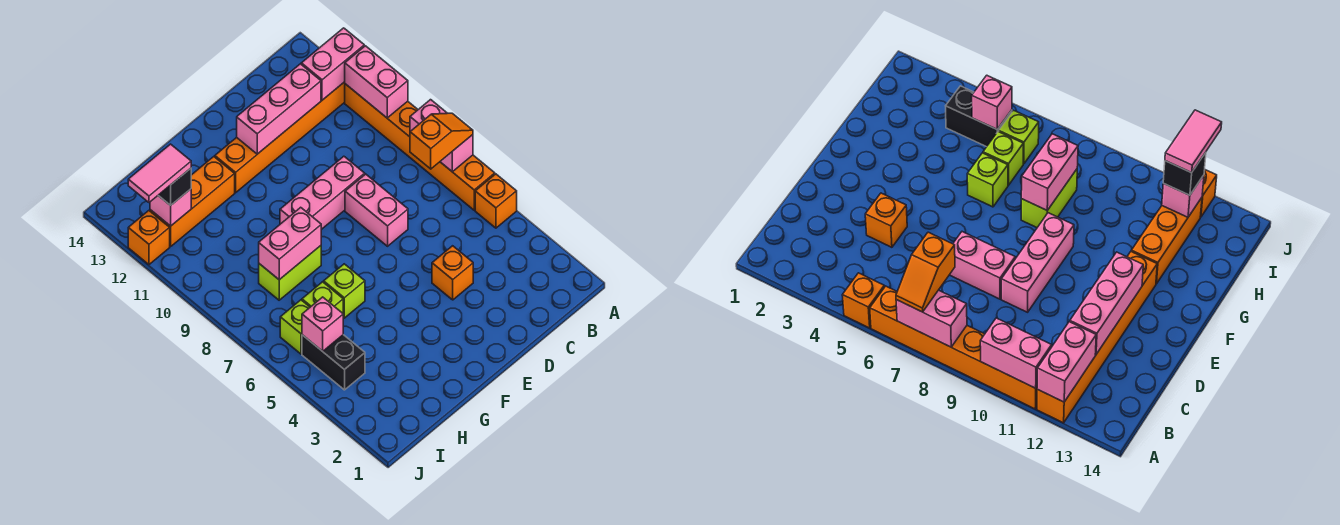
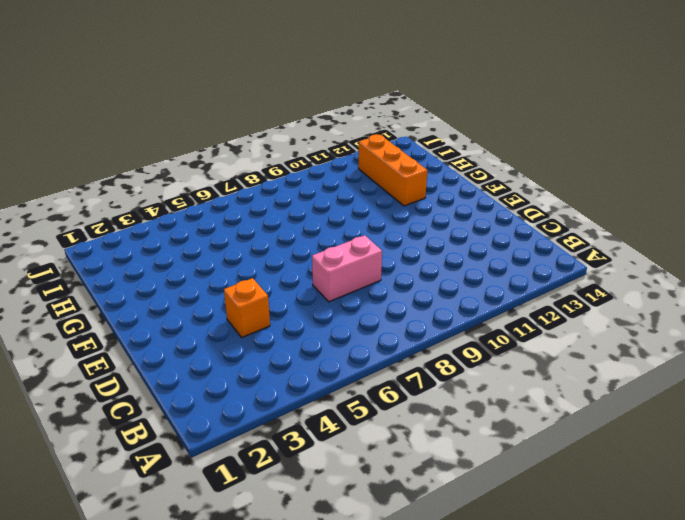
none -> orange 1x1 brick [475,174,517,228]
none -> orange 1x6 brick [345,84,495,210]
none -> orange 1x6 brick [215,82,345,193]

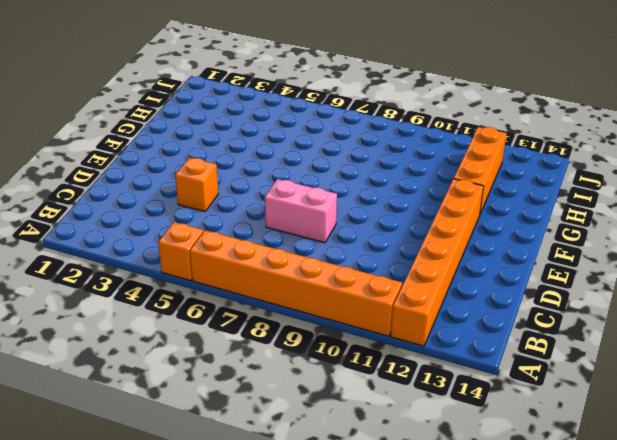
none -> pink 1x3 brick [280,156,365,229]
none -> lime 1x1 brick [324,264,365,318]
none -> lime 1x2 brick [259,246,321,300]

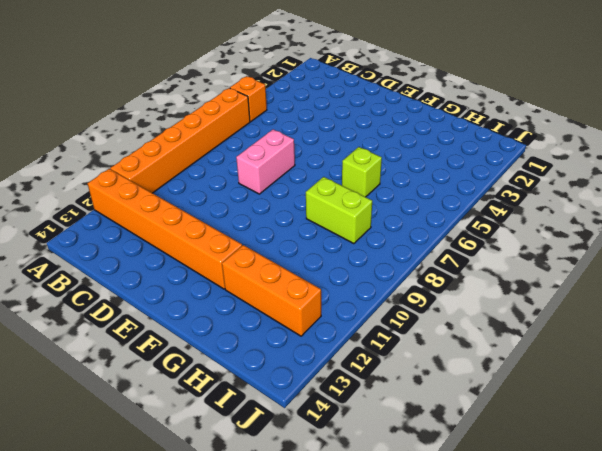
none -> orange 1x1 brick [432,246,473,300]
none -> pink 1x3 brick [280,156,365,229]
none -> lime 1x1 brick [302,282,343,313]

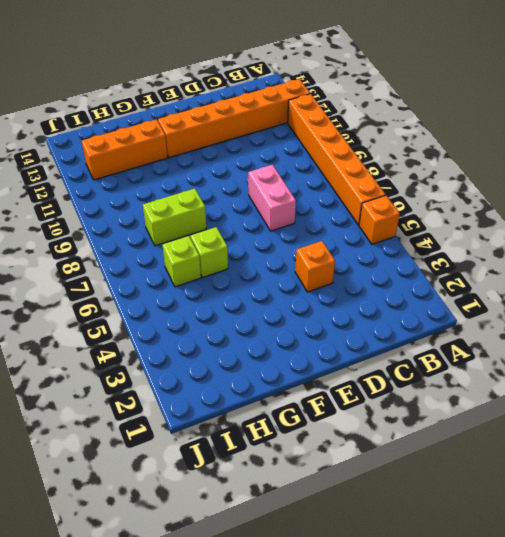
none -> pink 1x3 brick [280,156,365,229]
none -> black 1x2 brick [302,335,365,390]
none -> lime 1x1 brick [280,300,310,354]

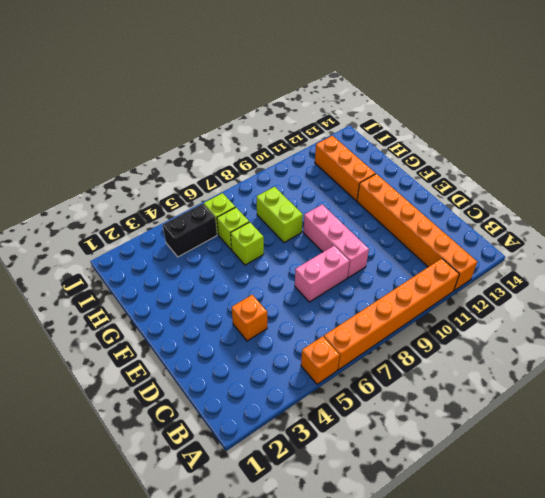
none -> orange 1x1 brick [128,211,170,264]
none -> pink 1x2 brick [410,100,473,172]
none -> pink 1x2 brick [345,46,408,118]

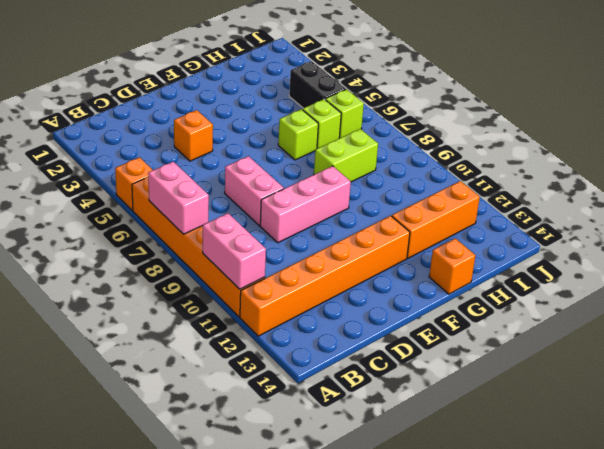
orange 1x1 brick [429,238,475,294] -> orange 1x1 brick moved to [128,211,170,264]
none -> pink 1x2 brick [301,28,364,100]
none -> pink 1x3 brick [237,64,321,154]
none -> pink 1x2 brick [259,207,321,280]

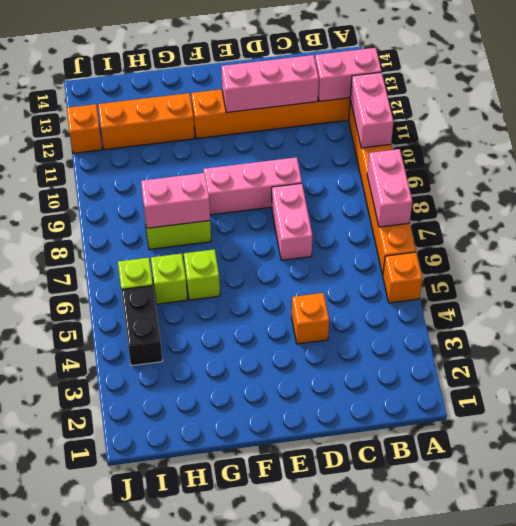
none -> pink 1x1 brick [302,297,343,351]
none -> pink 1x1 brick [150,189,191,226]
none -> orange 1x2 slope [410,113,473,169]

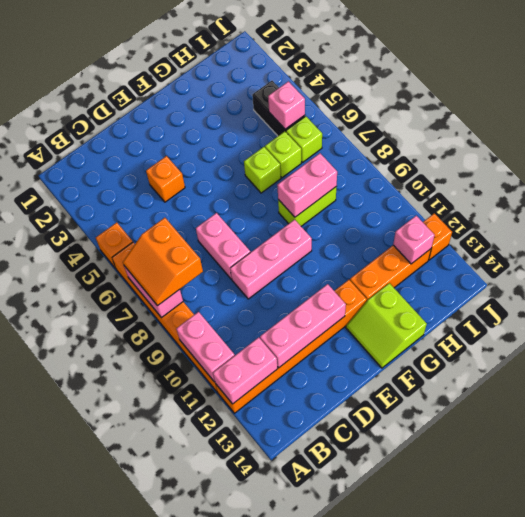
orange 2x2 slope [123,218,203,306] -> orange 1x2 slope [410,113,473,169]
lime 2x2 slope [346,283,427,368] -> none
none -> black 1x1 brick [158,168,191,205]
none -> pink 1x2 tile [128,144,191,202]

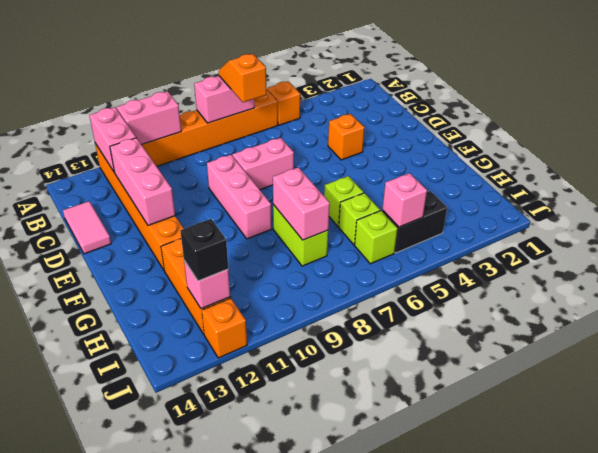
pink 1x2 tile [63,201,111,254] -> pink 1x2 tile moved to [128,144,191,202]

